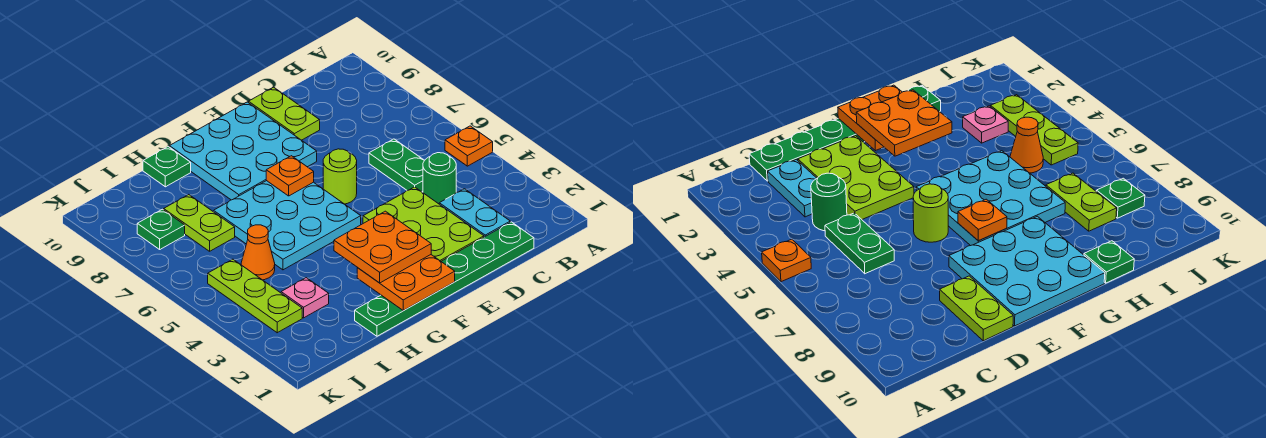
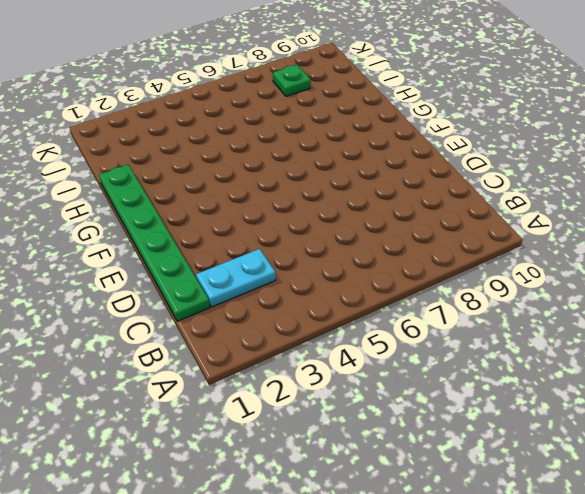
none -> orange 1x1 plate [445,126,493,166]
none -> green 1x1 round brick [423,153,456,204]
none -> green 1x2 plate [369,139,424,192]

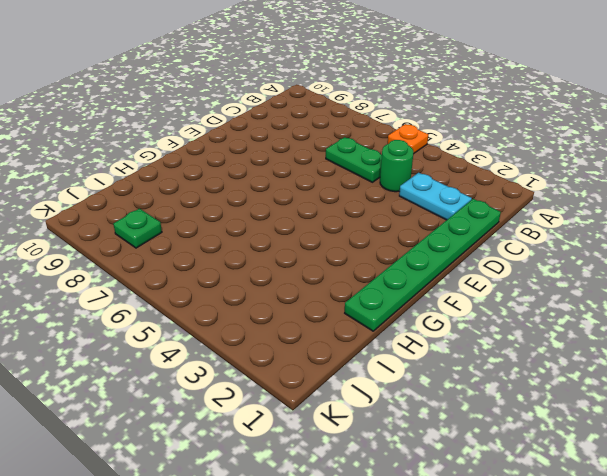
none -> lime 2x3 plate [363,187,484,261]
none -> lime 1x2 plate [249,87,320,140]
none -> lime 1x1 round brick [323,149,357,204]

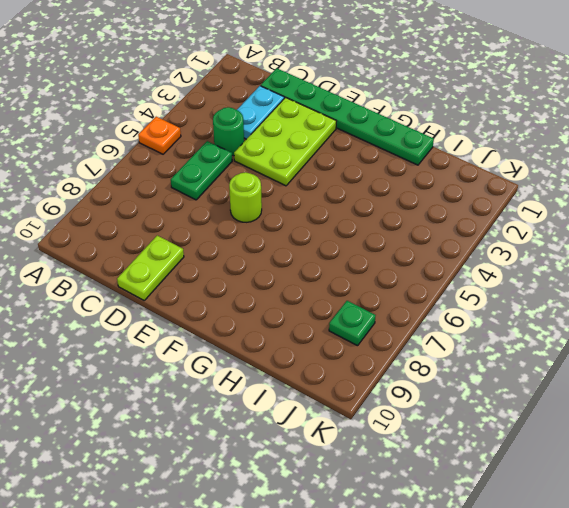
none -> cyan 3x3 plate [169,102,317,200]
none -> cyan 3x3 plate [214,181,361,270]
none -> green 1x1 plate [143,147,191,187]

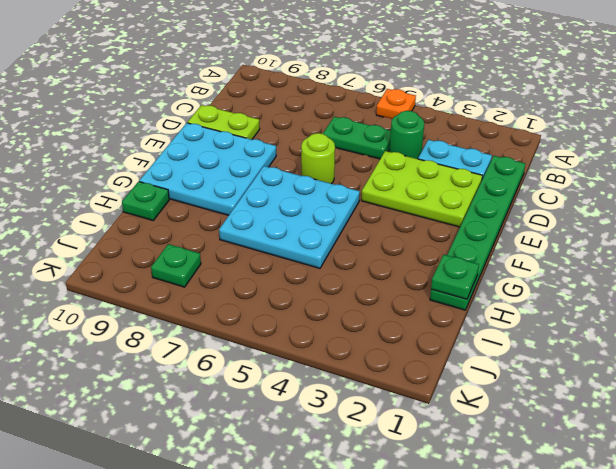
green 1x1 plate [431,255,479,299] -> none
none -> pink 1x1 plate [281,278,329,318]
none -> orange 1x1 cone [241,225,275,280]
none -> lime 1x2 plate [164,195,235,251]

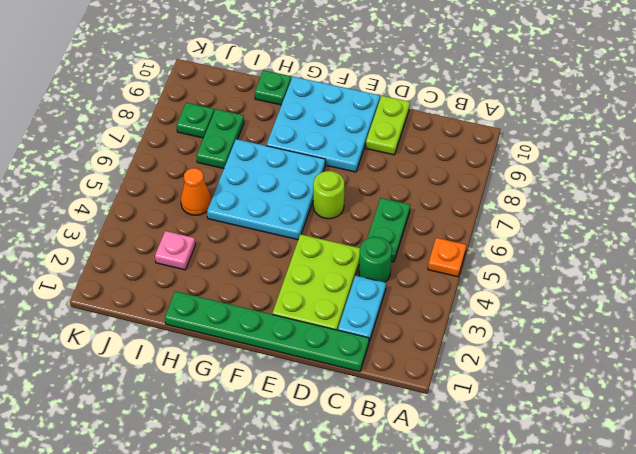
green 1x2 plate [196,109,244,169] -> lime 1x2 plate [164,195,235,251]
none -> lime 1x3 plate [208,259,302,333]
none -> orange 2x2 plate [357,255,455,311]
none -> orange 1x1 plate [266,156,314,196]

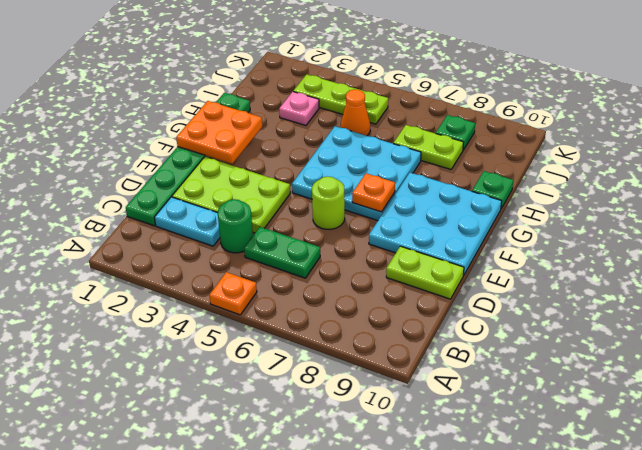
none -> orange 2x2 plate [334,211,431,283]

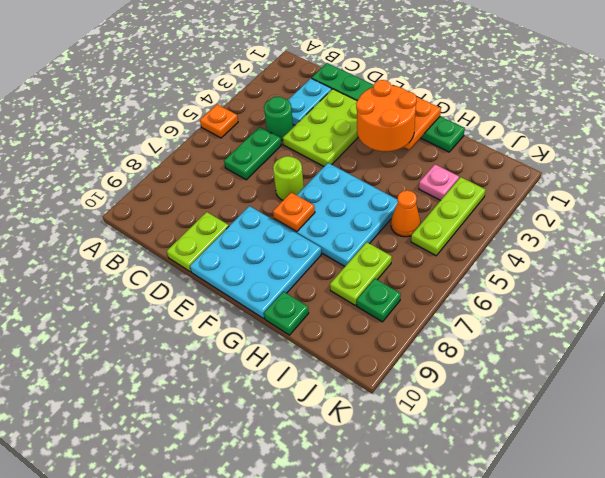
orange 2x2 round brick [356,80,417,152] -> orange 2x2 plate [334,211,431,283]

